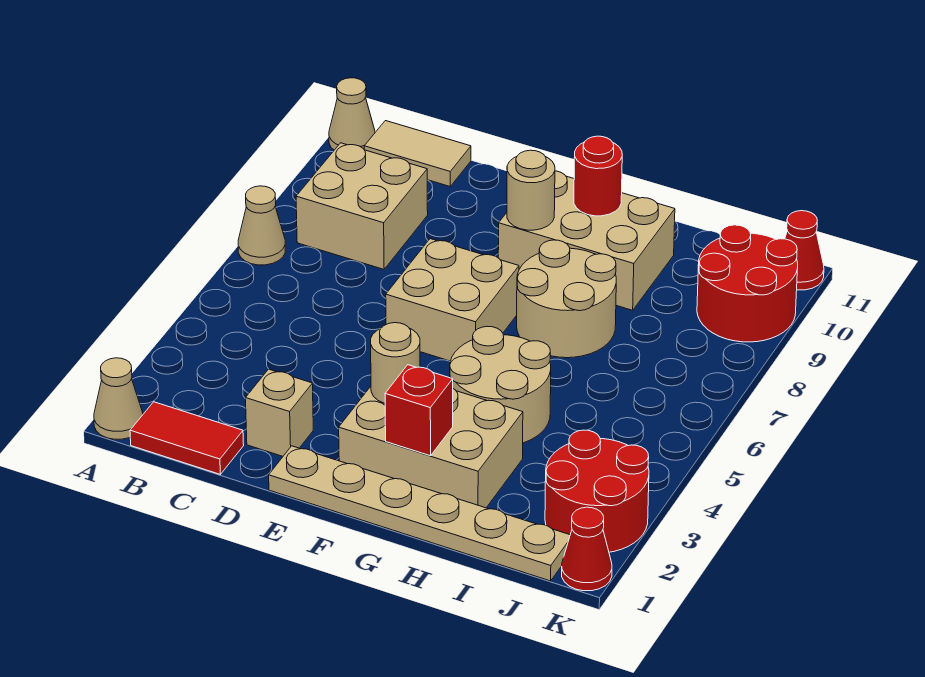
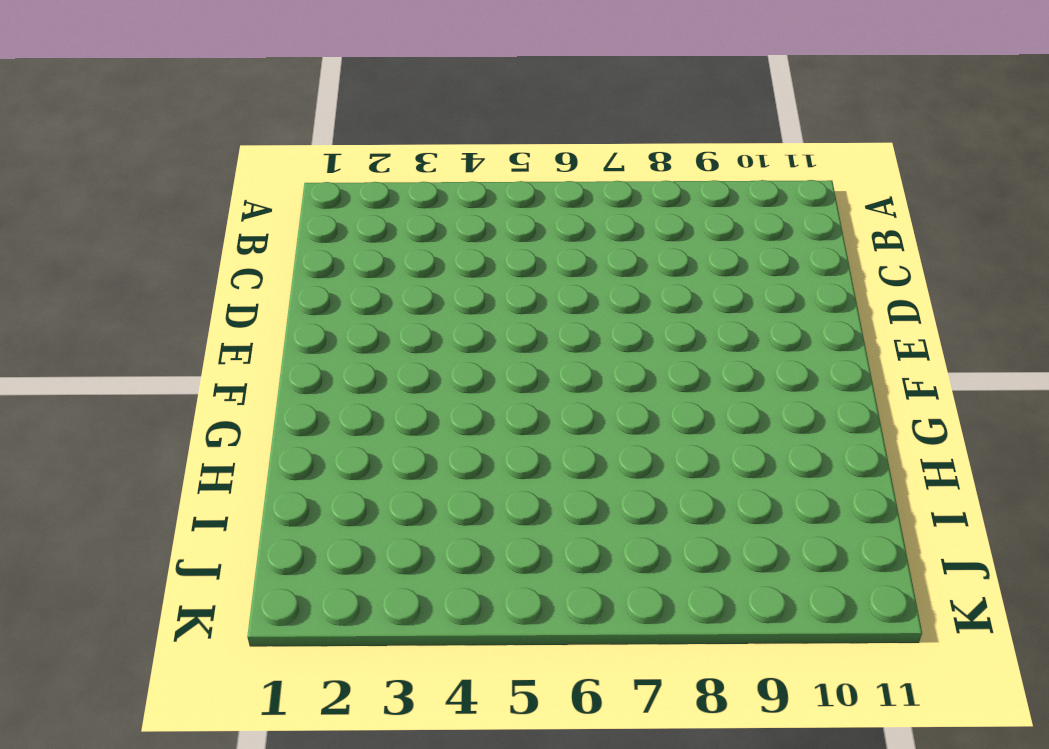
none -> tan 1x1 cone [94,358,143,439]
none -> tan 1x1 cone [238,186,285,265]
none -> tan 1x1 cone [329,78,375,150]

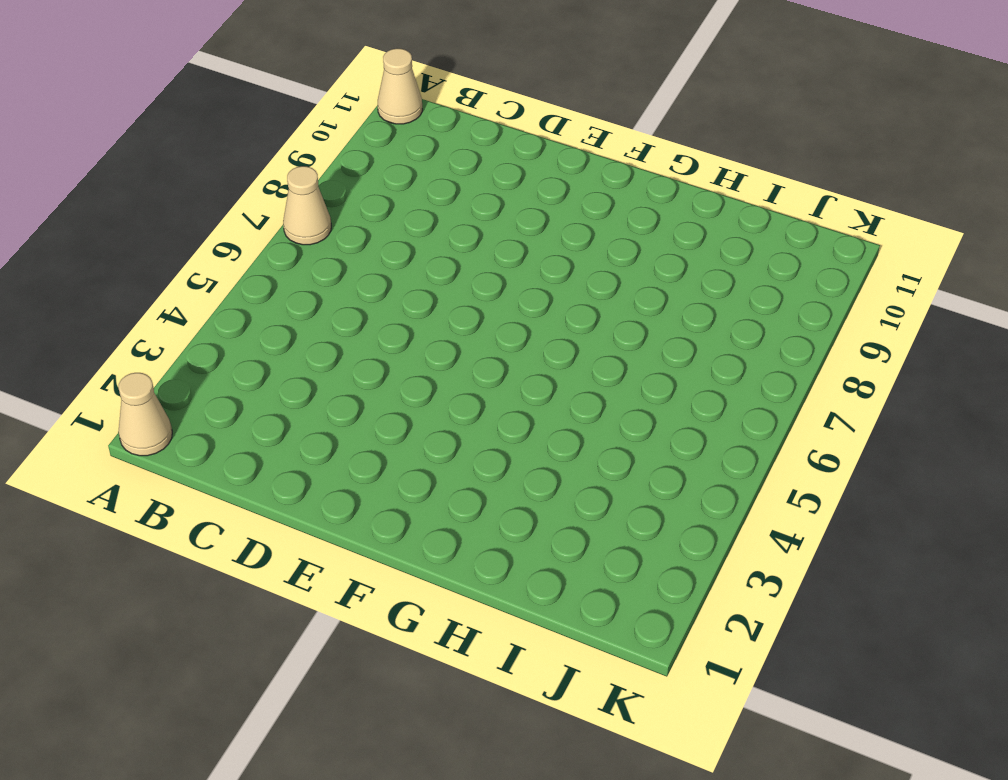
none -> red 1x2 tile [130,402,244,474]
none -> tan 2x2 brick [296,143,428,269]
none -> tan 1x2 tile [364,121,471,186]

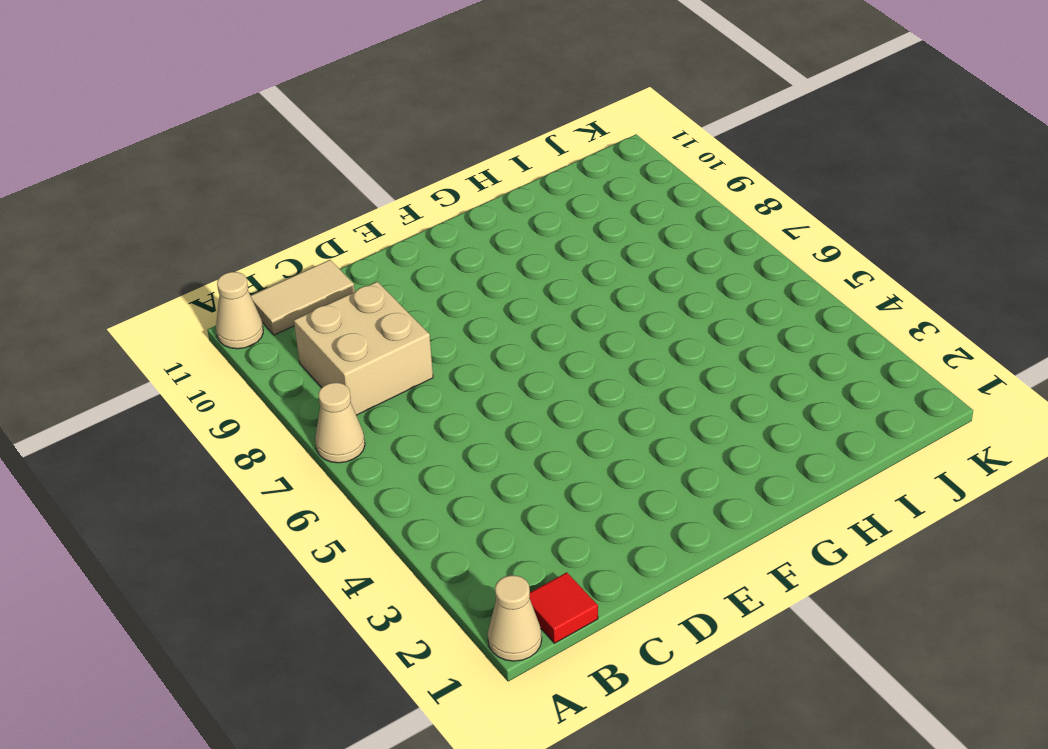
red 1x1 tile [530,572,598,643] -> red 1x2 tile [130,402,244,474]
none -> tan 1x1 brick [246,369,313,456]
none -> tan 1x6 plate [269,446,570,581]
none -> tan 2x2 brick [386,239,519,361]

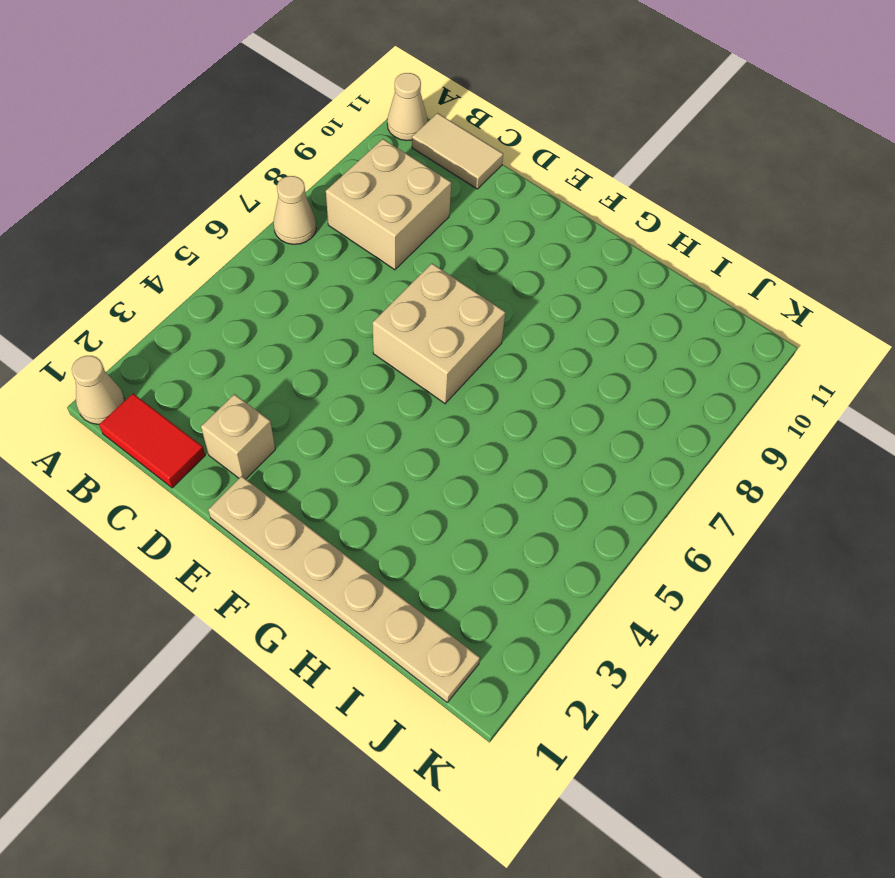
none -> tan 2x3 brick [339,387,523,508]
none -> tan 2x3 brick [498,171,675,310]
none -> tan 2x2 round brick [450,326,551,443]

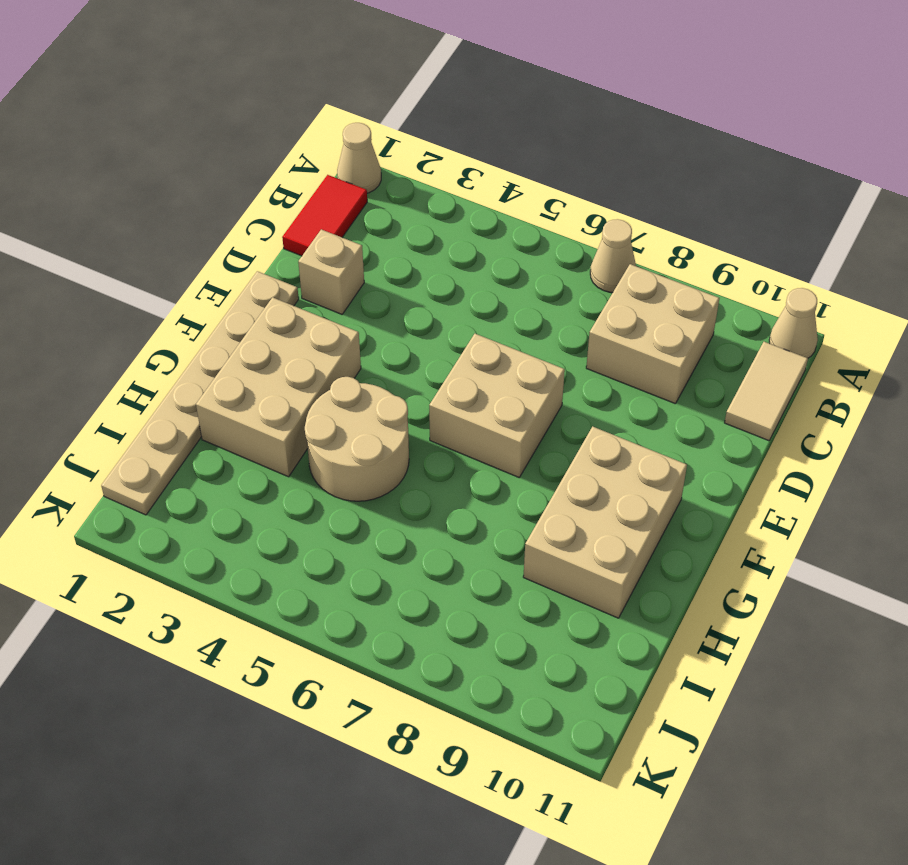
none -> tan 2x2 round brick [517,240,616,358]
none -> red 2x2 round brick [545,430,649,552]
none -> red 2x2 round brick [697,225,798,342]

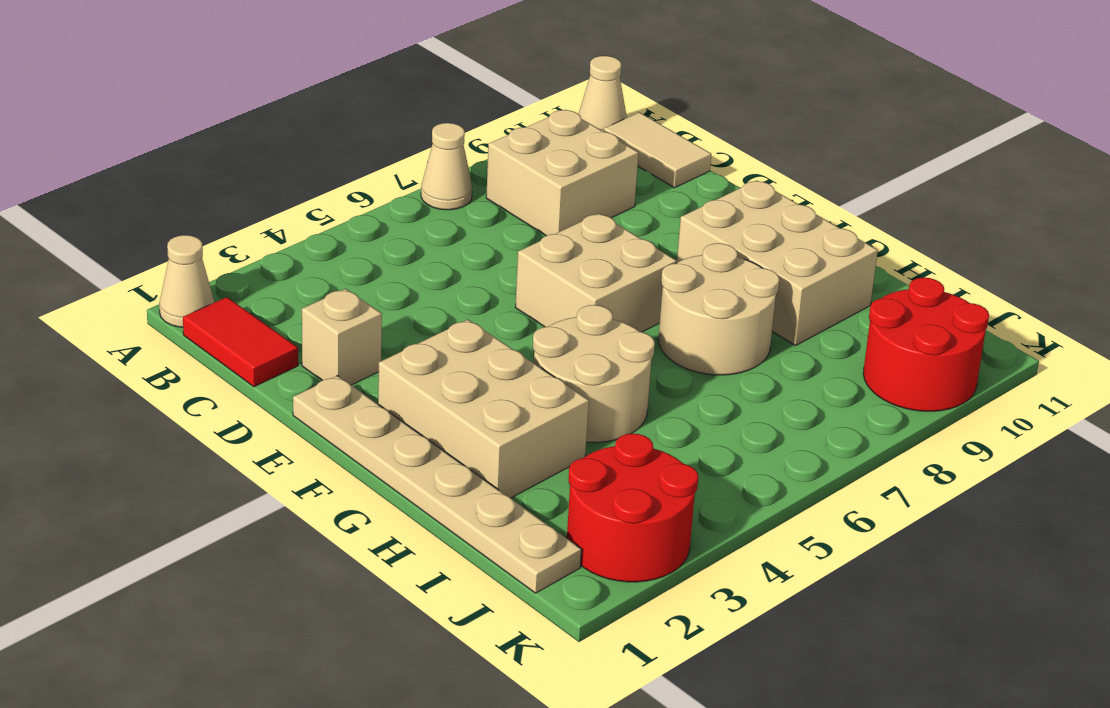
none -> red 1x1 cone [562,507,612,591]
none -> red 1x1 cone [785,211,824,290]
none -> tan 1x1 round brick [371,323,420,403]

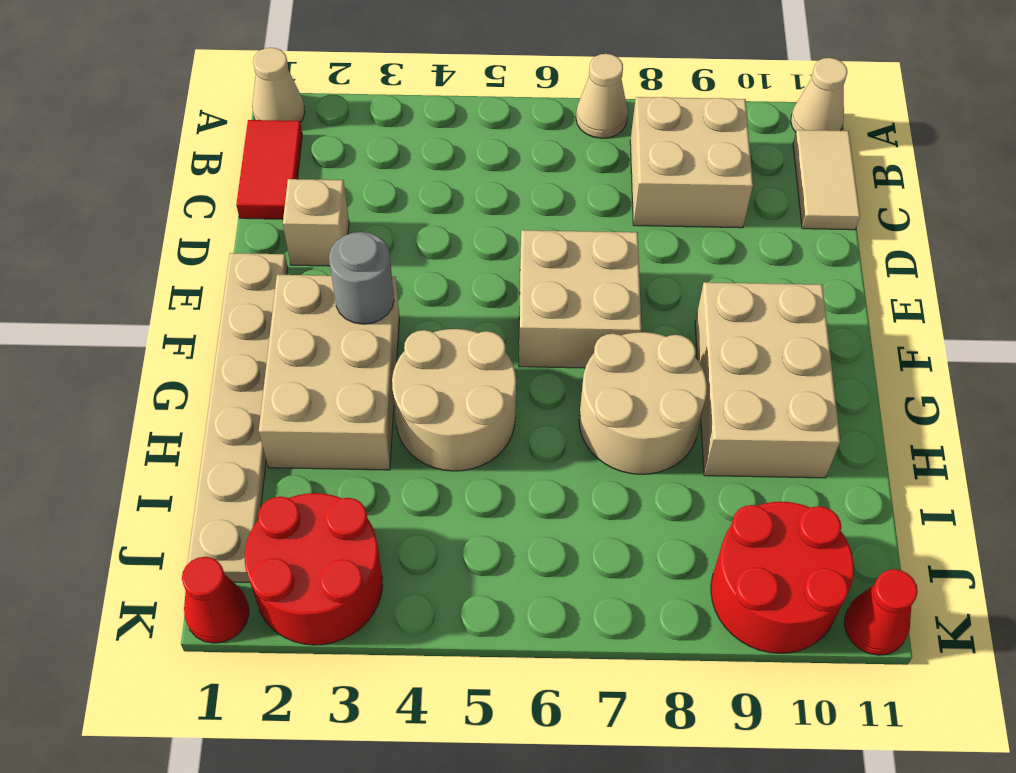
grey 1x1 round brick [329,232,394,324] -> tan 1x1 round brick [371,323,420,403]
none -> tan 1x1 round brick [507,150,555,230]
none -> red 1x1 brick [385,365,453,456]
none -> red 1x1 round brick [574,136,622,216]

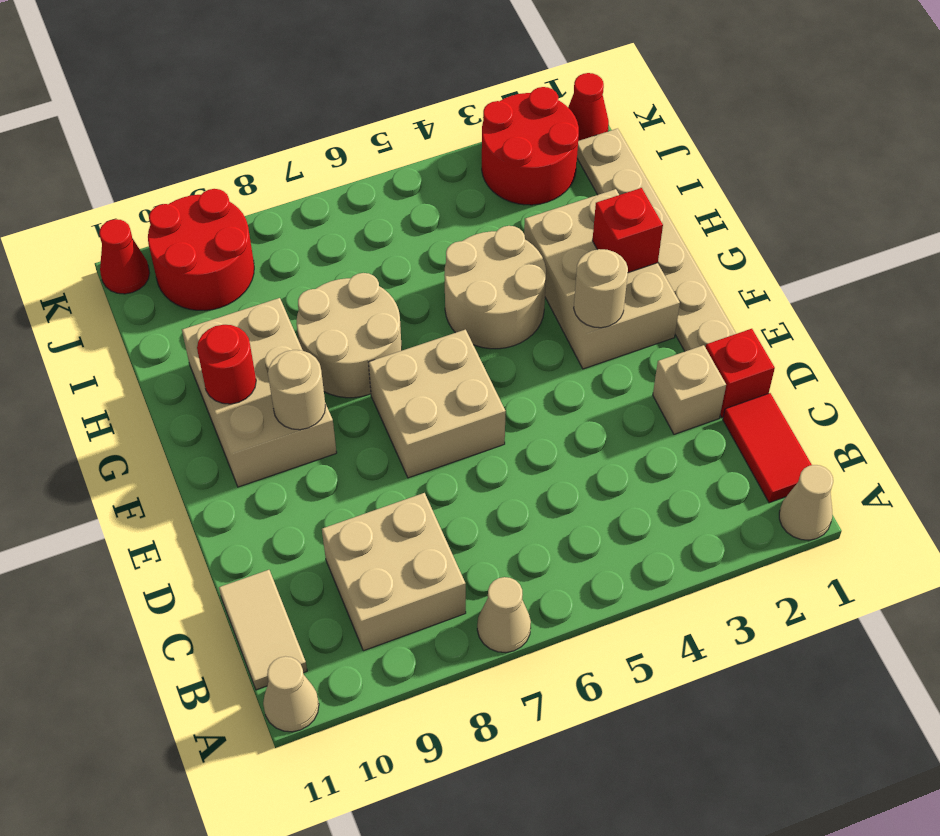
red 1x1 brick [706,329,775,417] -> none

